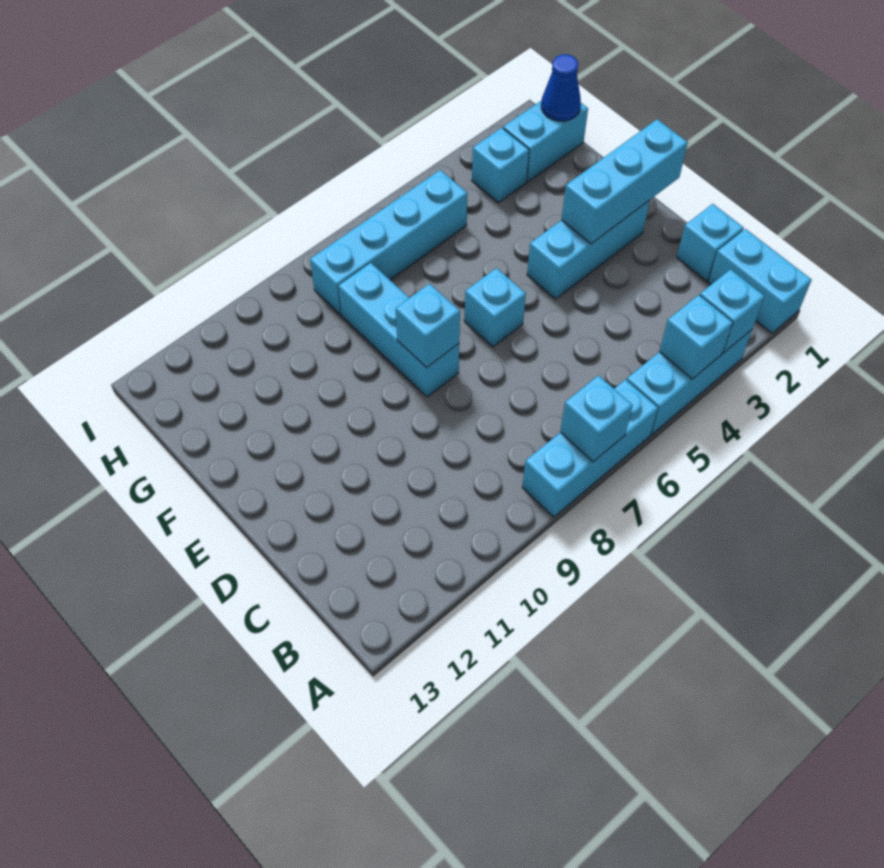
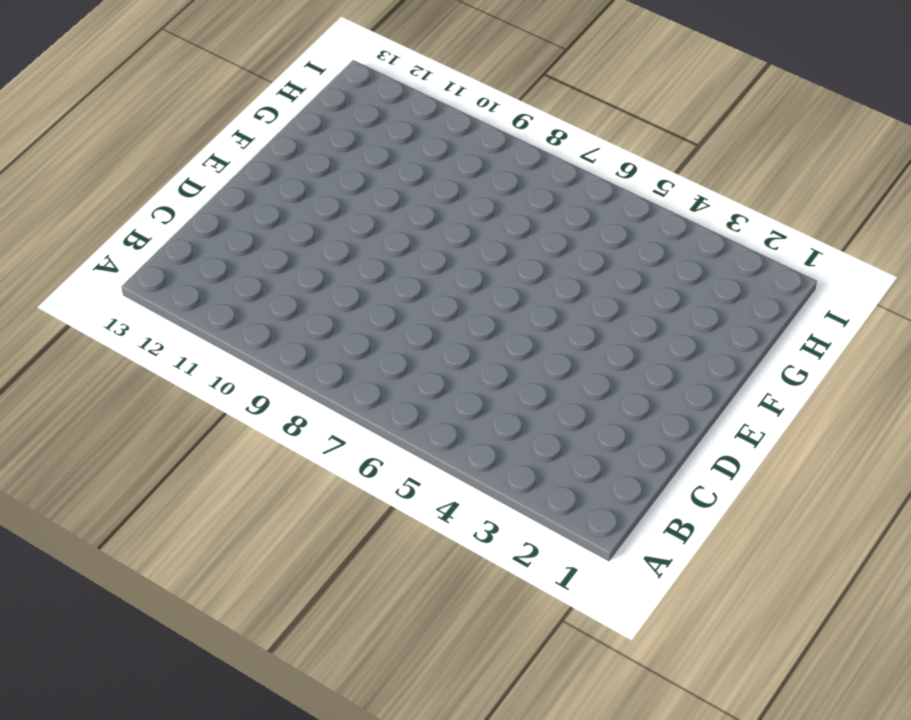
none -> cyan 1x2 brick [708,229,812,333]
none -> cyan 1x3 brick [627,330,752,435]
none -> cyan 1x3 brick [522,380,658,517]

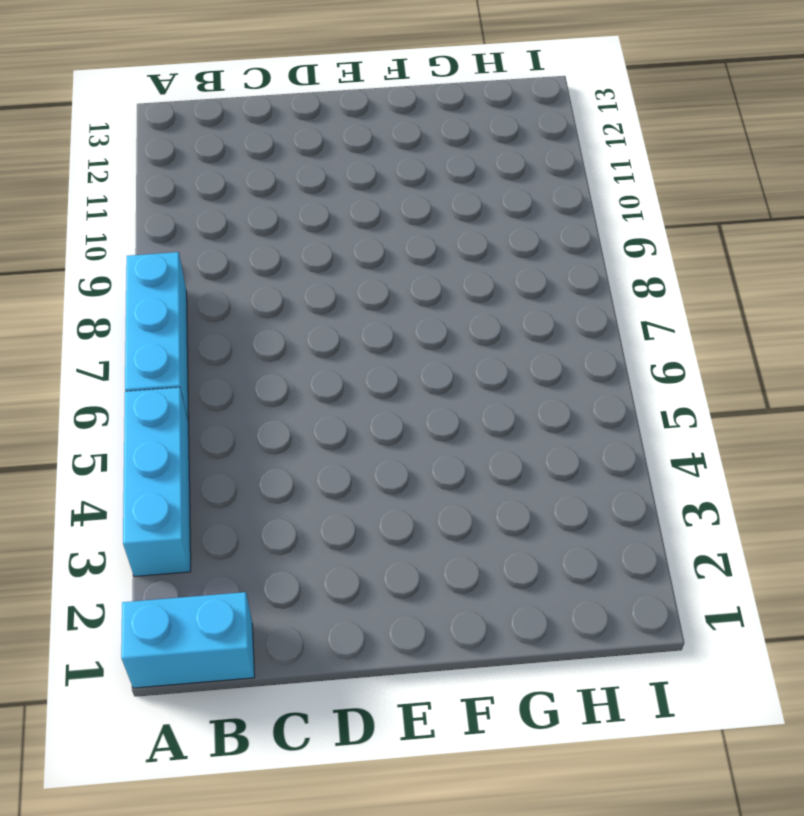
none -> cyan 1x1 brick [677,204,744,281]
none -> cyan 1x3 brick [527,200,650,299]
none -> cyan 1x1 brick [464,268,526,347]

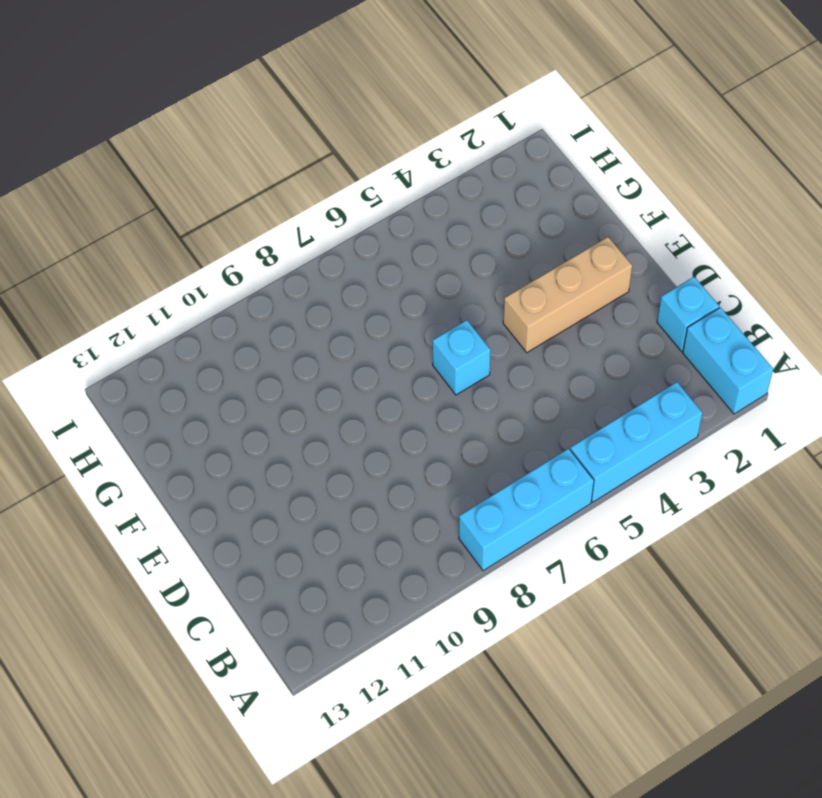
tan 1x3 brick [503,237,632,352] -> cyan 1x3 brick [527,200,650,299]
none -> cyan 1x3 brick [338,263,459,397]
none -> cyan 1x2 brick [503,100,588,182]
none -> cyan 1x1 brick [472,128,529,203]

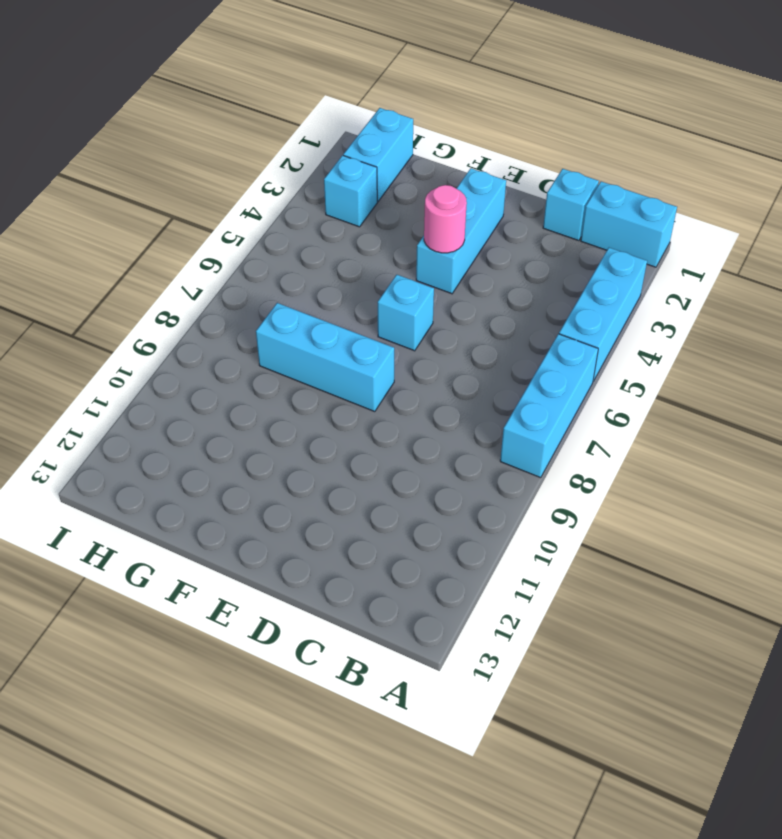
pink 1x1 round brick [424,185,467,253] -> none
none -> cyan 1x4 brick [310,170,467,315]
none -> cyan 1x1 brick [700,269,765,353]
none -> cyan 1x1 brick [659,295,733,379]

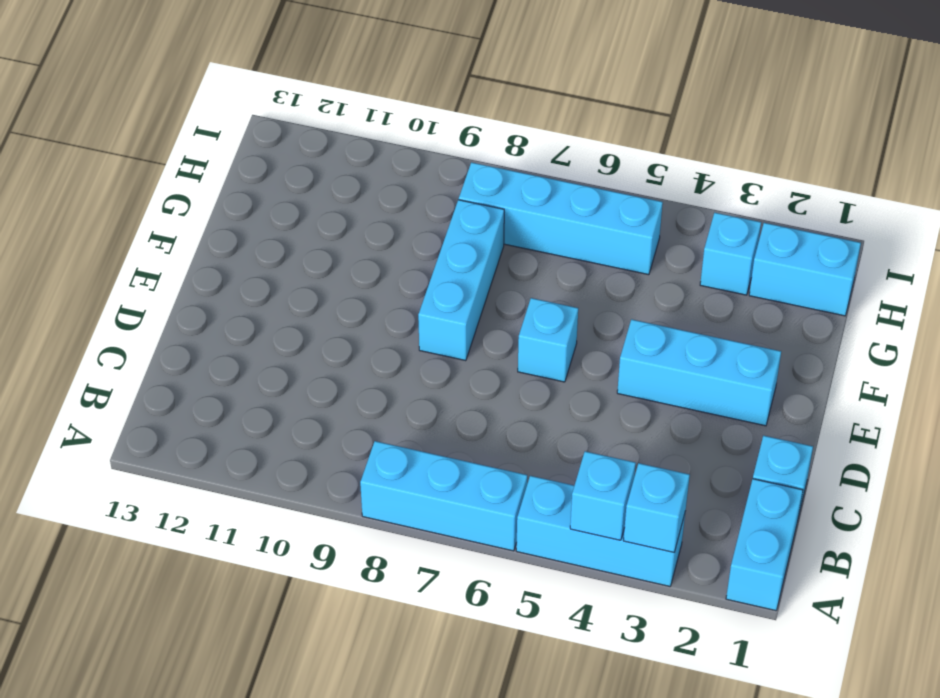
none -> cyan 1x1 brick [560,375,633,462]
none -> cyan 1x3 brick [561,119,688,244]
none -> cyan 1x1 brick [396,284,460,368]

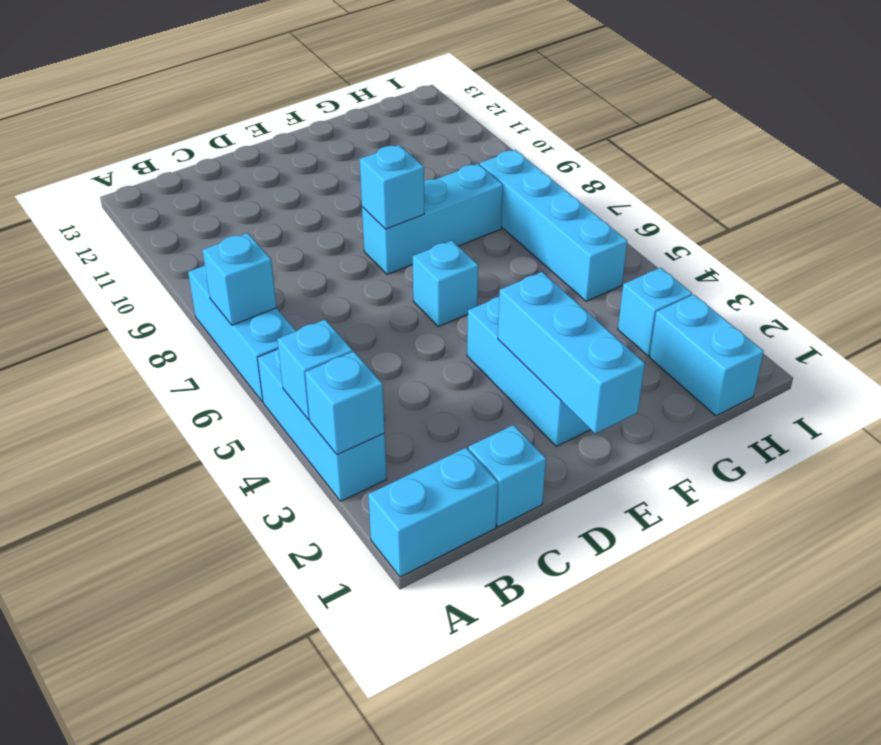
none -> blue 1x1 cone [541,54,581,121]

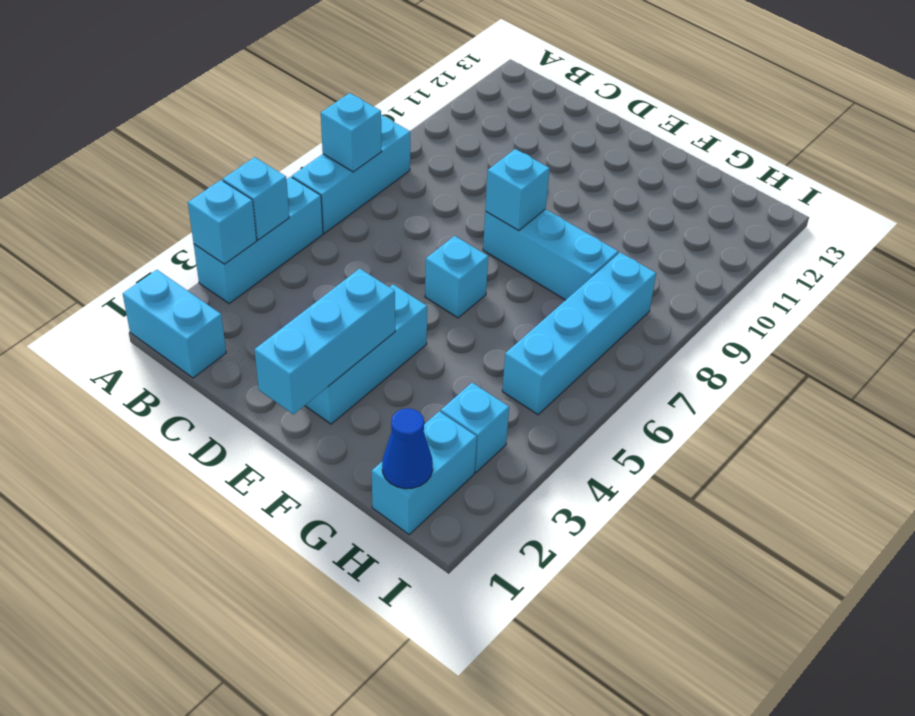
none -> cyan 1x1 brick [677,204,744,281]

